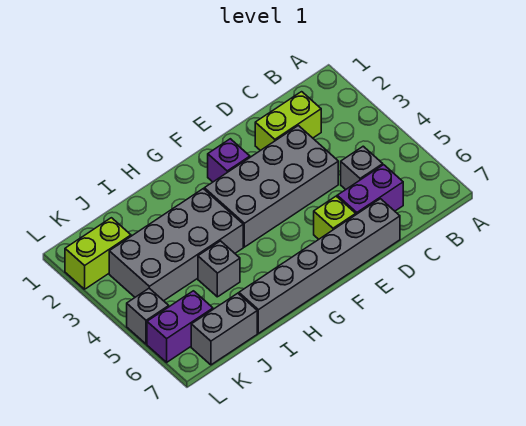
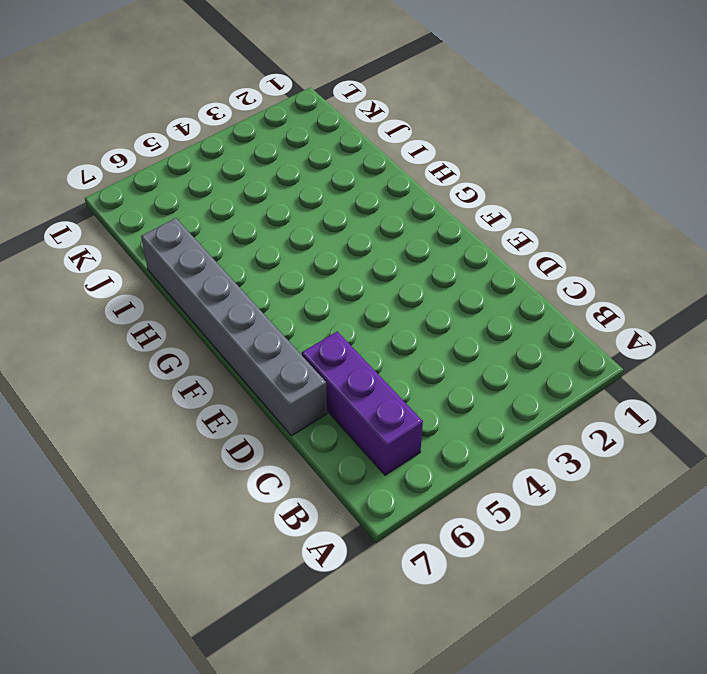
purple 1x3 brick [302,331,423,475] -> purple 1x2 brick [337,165,403,214]
none -> lime 1x2 brick [255,92,321,151]
none -> grey 1x1 brick [341,146,383,189]
none -> grey 2x4 brick [204,126,338,247]

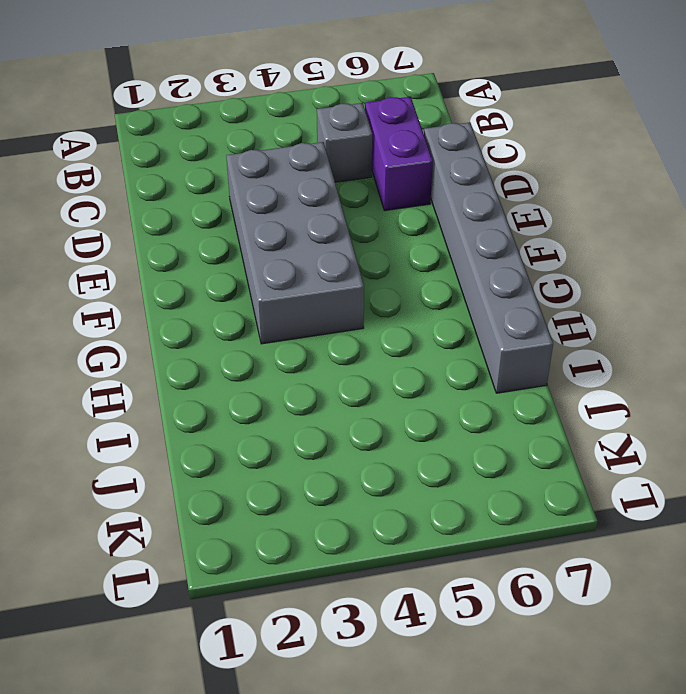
none -> lime 1x2 brick [255,92,321,151]
none -> lime 1x1 brick [314,196,356,239]
none -> purple 1x1 brick [208,139,250,182]

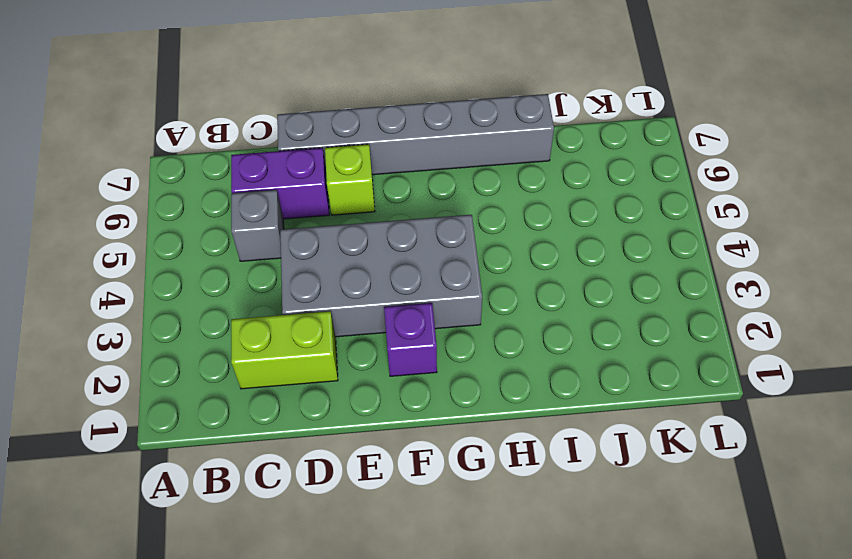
none -> grey 2x4 brick [109,189,243,301]
none -> grey 1x1 brick [198,241,240,297]
none -> grey 1x2 brick [191,293,257,365]

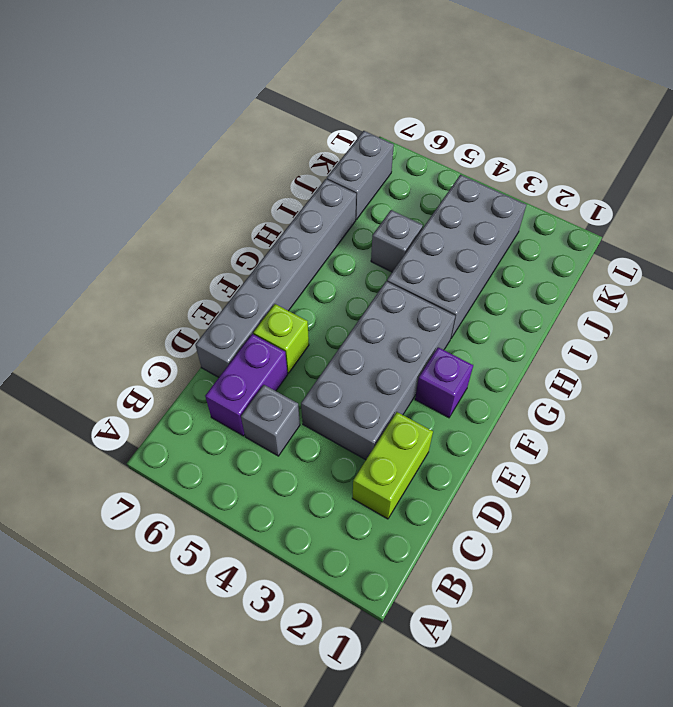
none -> lime 1x2 brick [65,218,131,289]
none -> purple 1x2 brick [147,291,213,362]
none -> grey 1x1 brick [127,288,169,344]

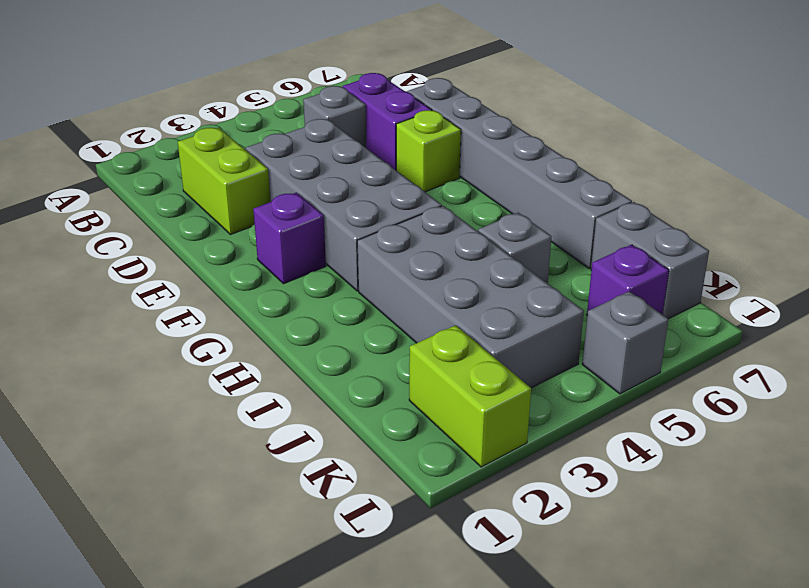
purple 1x1 brick [587,245,669,315] -> purple 1x2 brick [147,291,213,362]

